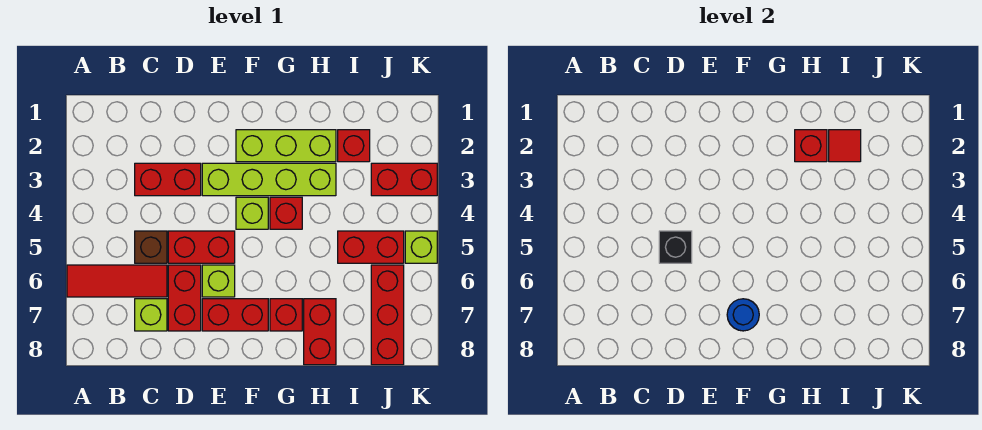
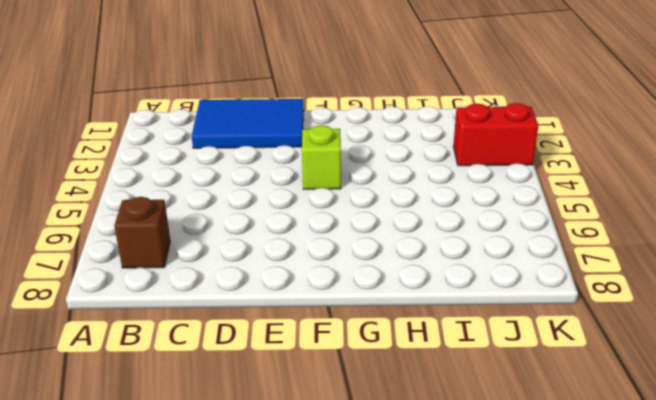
brown 1x1 brick [114,197,170,268] -> brown 1x1 brick moved to [135,231,167,263]
blue 2x3 tile [192,99,304,148] -> none
none -> red 1x3 tile [67,265,167,297]
none -> red 1x2 brick [135,163,201,196]
none -> lime 1x1 brick [135,299,167,331]

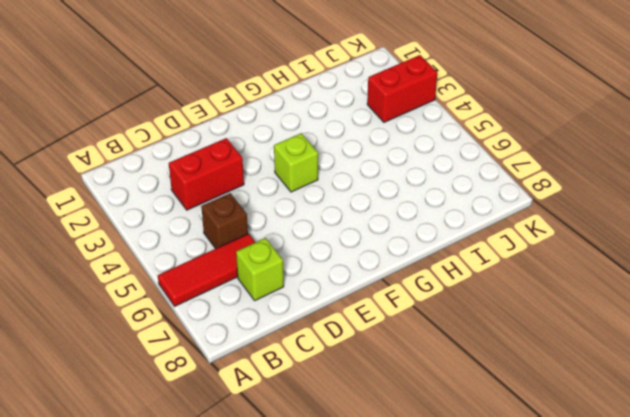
none -> red 1x2 brick [168,231,235,263]
none -> red 1x2 brick [168,265,201,331]
none -> lime 1x4 brick [202,163,336,196]

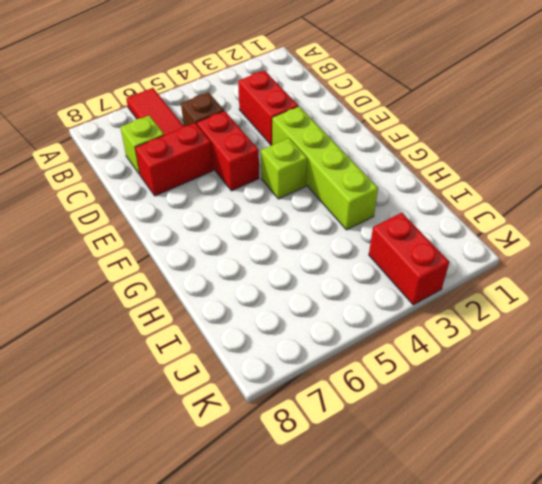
none -> lime 1x1 brick [202,265,235,297]
none -> red 1x2 brick [202,299,268,331]
none -> lime 1x3 brick [236,130,336,162]

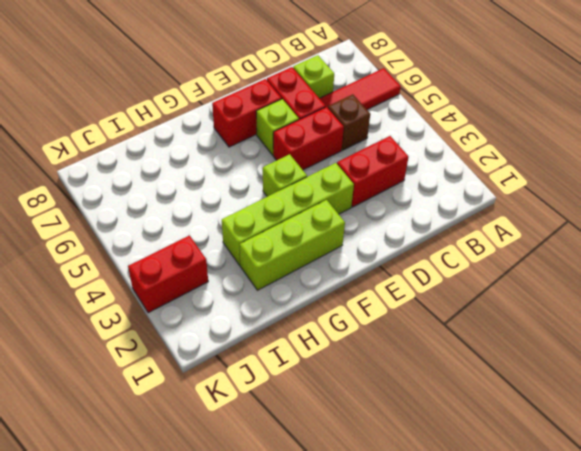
none -> red 1x1 brick [270,197,302,229]
none -> red 1x1 brick [270,299,302,331]
none -> red 1x2 brick [304,299,336,365]

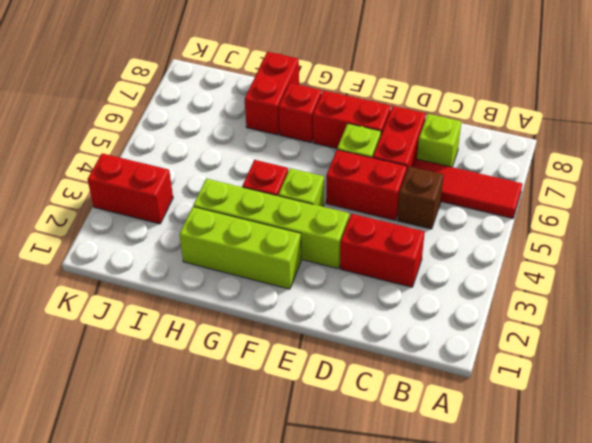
none -> red 1x1 brick [338,130,370,162]
none -> red 1x2 brick [338,231,404,263]
none -> red 1x3 brick [371,265,404,365]

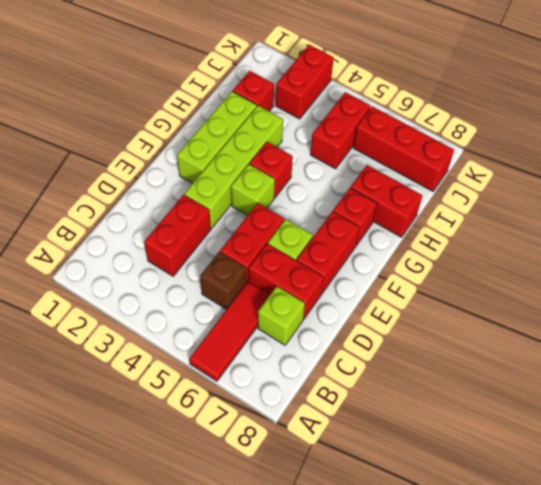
none -> lime 1x1 brick [405,231,437,263]
none -> black 1x1 brick [659,231,692,263]
none -> blue 1x1 round brick [727,299,759,331]

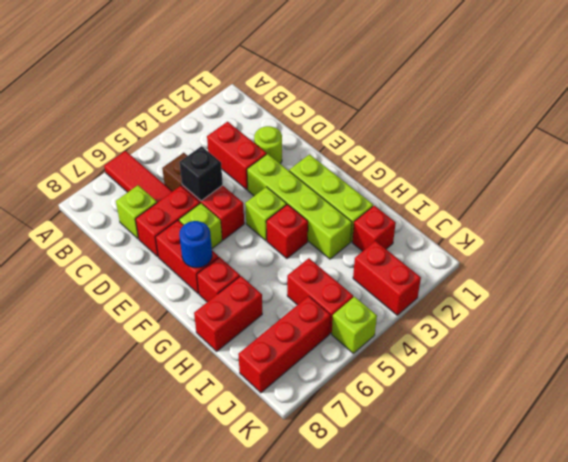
lime 1x1 round brick [254,126,282,164] -> none
none -> red 1x1 brick [795,130,827,162]
none -> red 1x1 tile [829,130,861,162]

